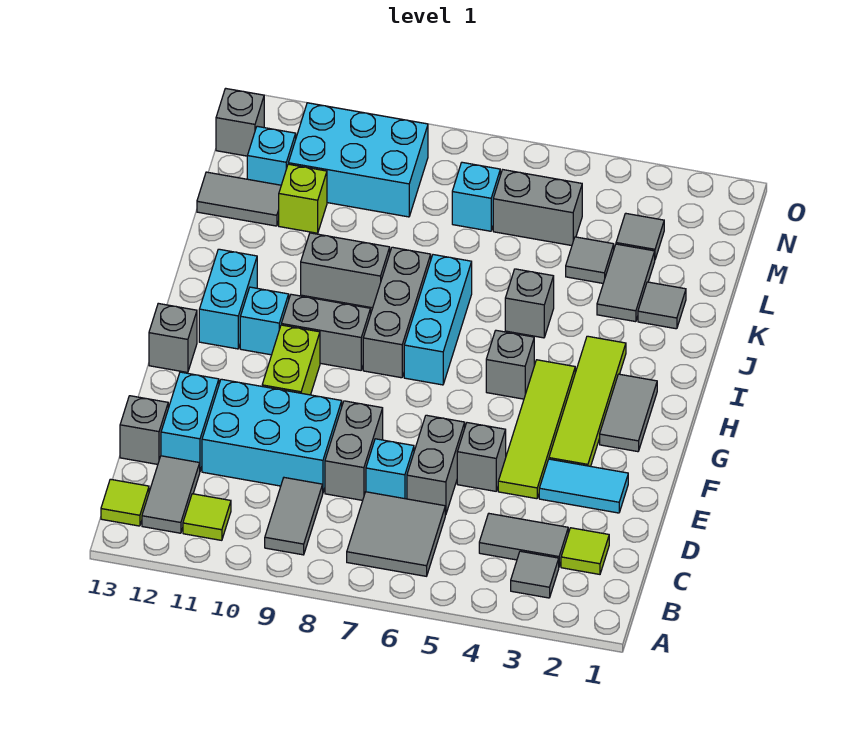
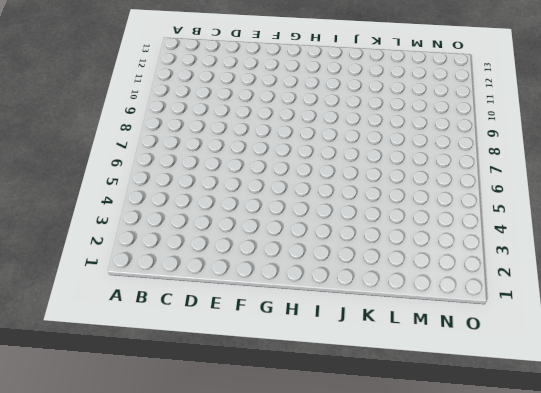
none -> grey 1x1 tile [511,551,559,598]
none -> grey 2x2 tile [347,492,445,576]
none -> grey 1x2 tile [265,478,323,555]
none -> lime 1x1 tile [183,494,231,540]

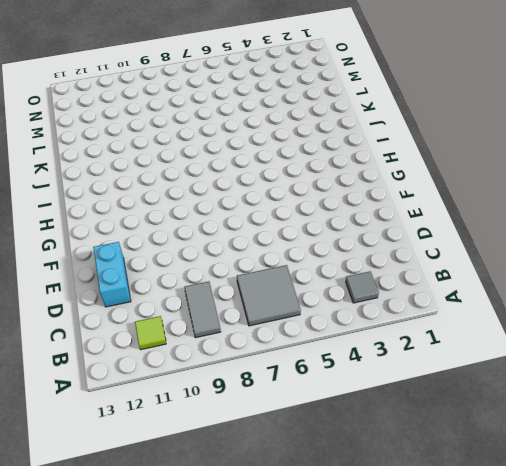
none -> grey 1x2 tile [142,456,200,533]
none -> lime 1x1 tile [101,479,149,526]
none -> lime 1x1 tile [561,528,609,574]
none -> grey 1x2 tile [479,514,568,566]

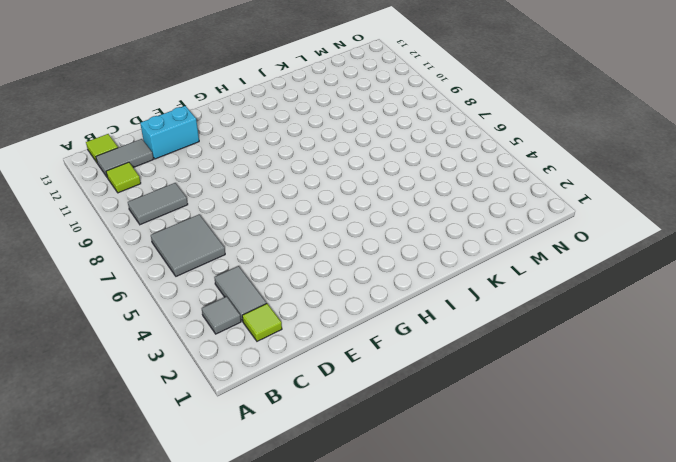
none -> grey 1x2 brick [407,415,465,515]
none -> cyan 1x1 brick [366,439,414,499]
none -> grey 1x2 brick [325,401,383,500]
none -> cyan 2x3 brick [202,379,342,492]

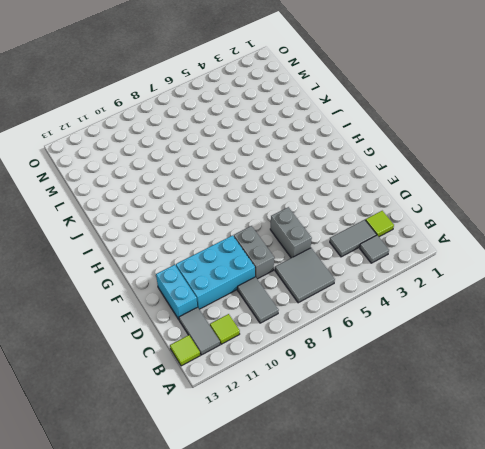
none -> cyan 1x1 brick [366,439,414,499]
none -> grey 1x1 brick [120,396,168,464]
none -> cyan 1x2 tile [539,459,628,513]
none -> lime 1x4 tile [498,360,575,499]

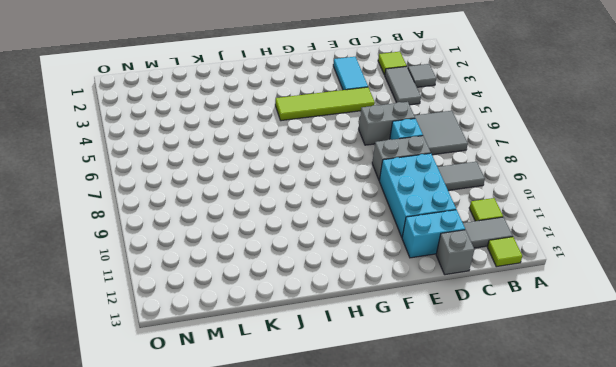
none -> grey 1x1 brick [457,423,506,491]
none -> lime 1x4 tile [549,336,626,466]
none -> lime 1x2 brick [262,325,320,395]
none -> grey 1x2 tile [600,374,657,452]

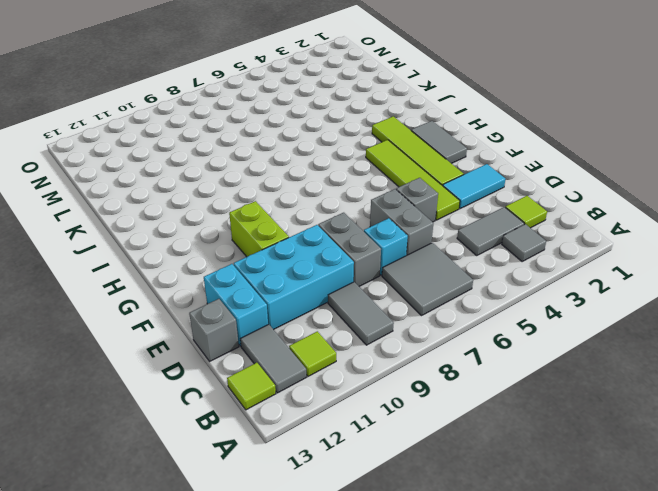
none -> grey 1x1 brick [149,303,197,372]
none -> grey 1x1 brick [486,330,534,399]
none -> cyan 1x3 brick [404,255,472,385]
none -> grey 1x3 brick [363,247,431,378]

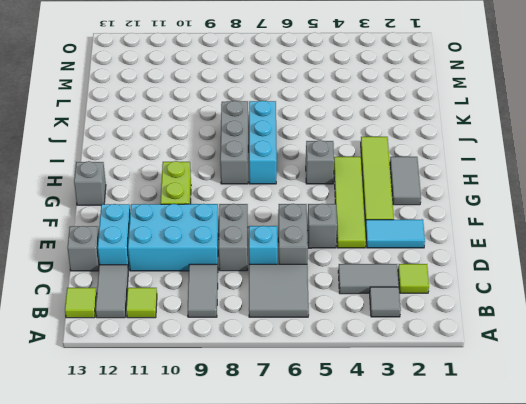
none -> grey 1x2 brick [281,294,371,370]
none -> cyan 1x1 brick [240,287,289,355]
none -> cyan 1x2 brick [199,249,257,349]
none -> grey 1x1 brick [505,269,554,338]

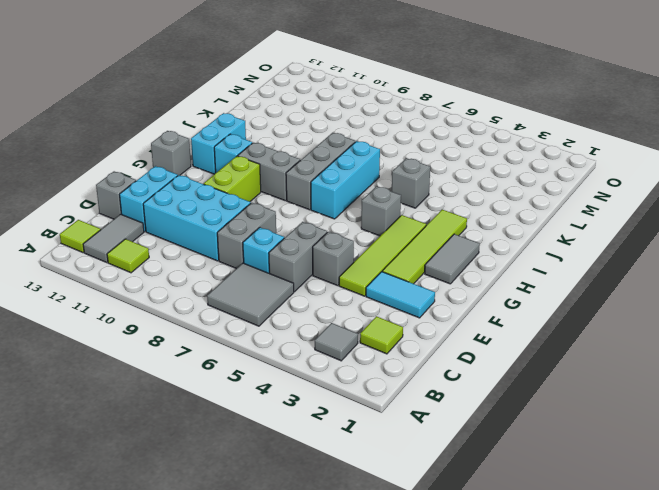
none -> grey 1x2 tile [265,478,323,555]
none -> grey 1x2 tile [479,514,568,566]
none -> grey 1x2 brick [301,233,390,308]
none -> grey 1x1 tile [638,282,686,329]

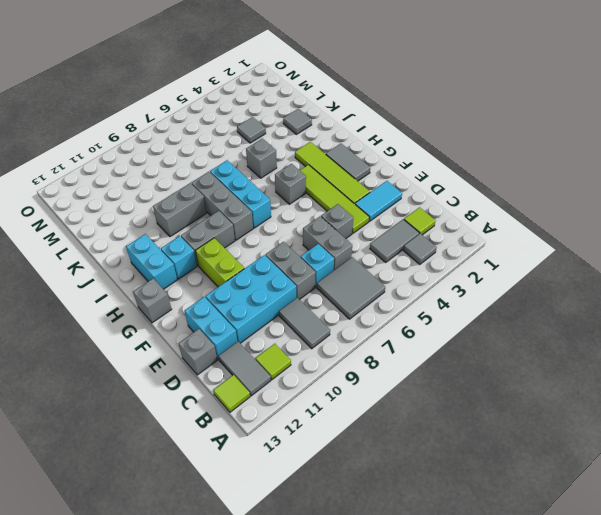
none -> grey 1x2 tile [597,244,655,322]
none -> lime 1x1 brick [279,164,327,233]
none -> grey 1x2 tile [197,172,281,226]
none -> grey 1x1 tile [616,213,664,259]

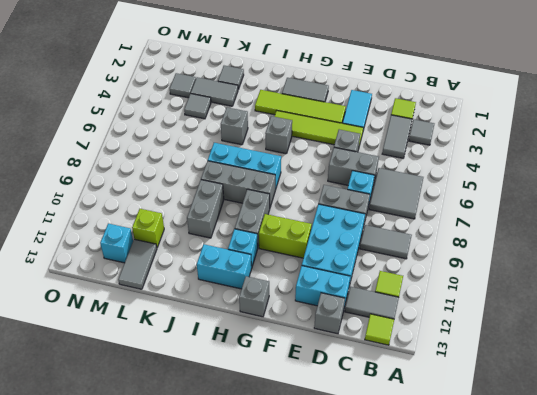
none -> grey 1x2 brick [493,170,582,246]
none -> cyan 1x1 brick [452,162,500,231]
none -> cyan 2x3 brick [288,103,428,217]
none -> grey 1x1 brick [216,88,264,156]

